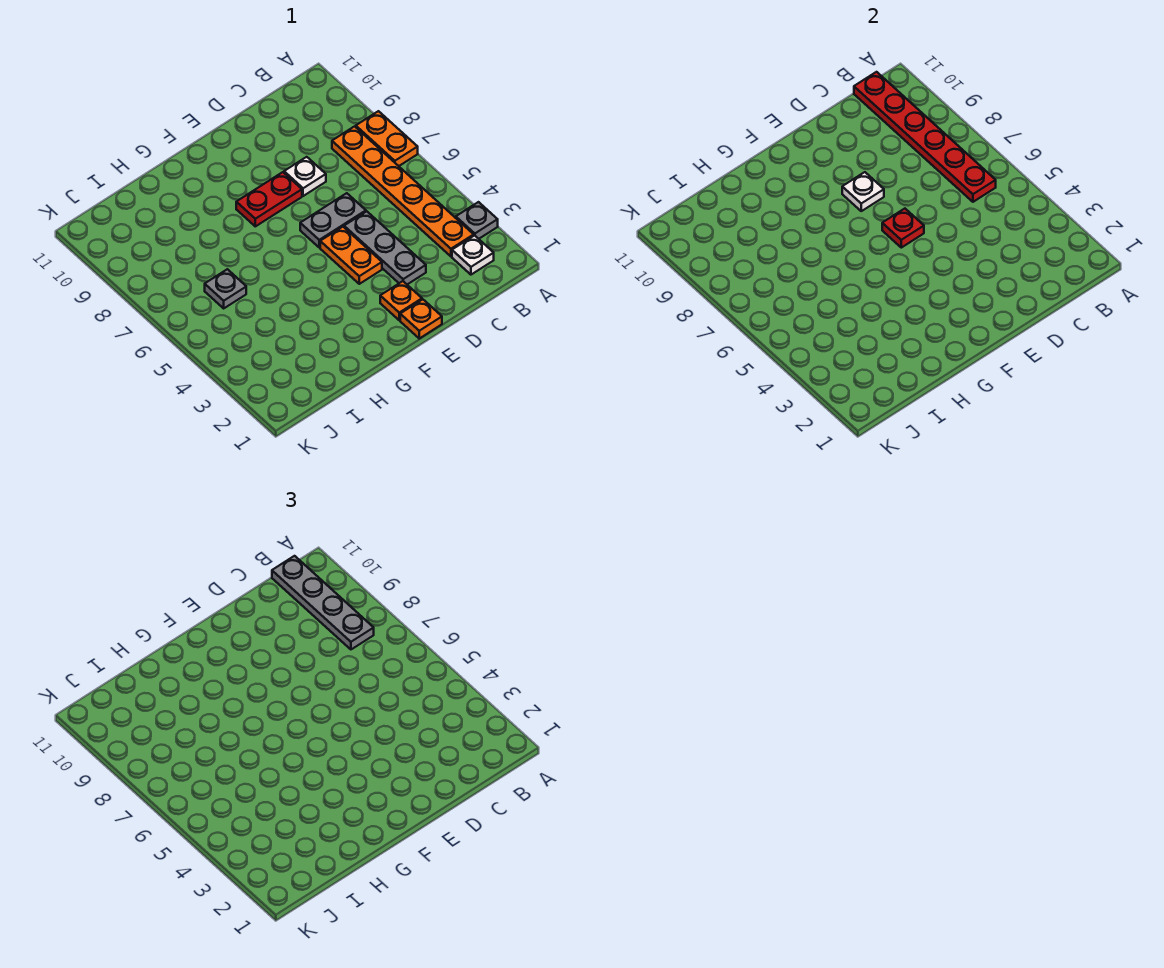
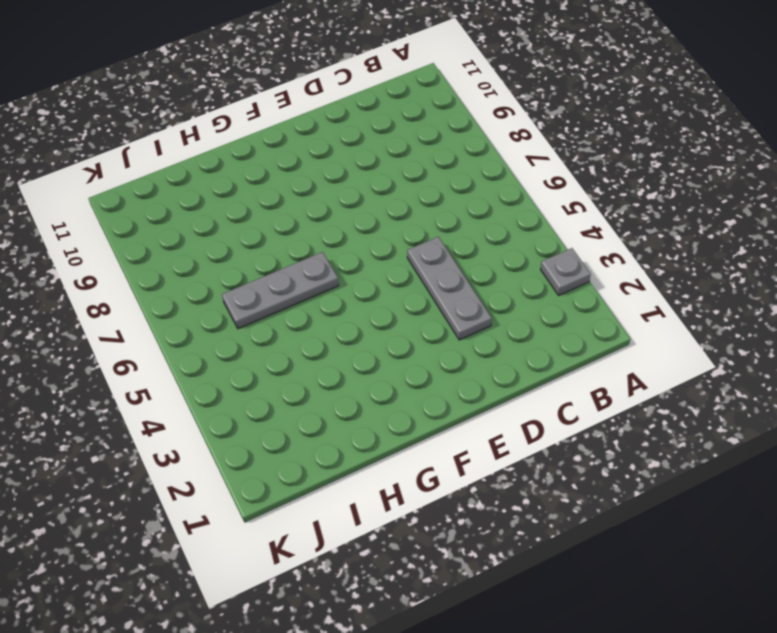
grey 1x3 plate [222,252,339,329] -> grey 1x1 plate [205,269,246,308]
none -> orange 1x2 plate [356,111,418,166]
none -> white 1x1 plate [452,235,494,275]
none -> orange 1x6 plate [332,126,474,256]

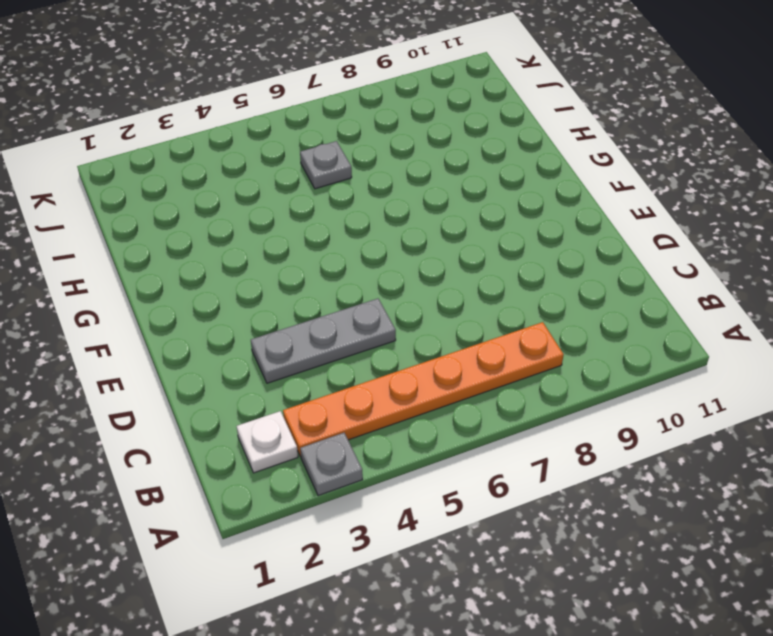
none -> orange 1x2 plate [356,111,418,166]
none -> grey 1x2 plate [300,193,366,248]
none -> white 1x1 plate [284,157,326,196]

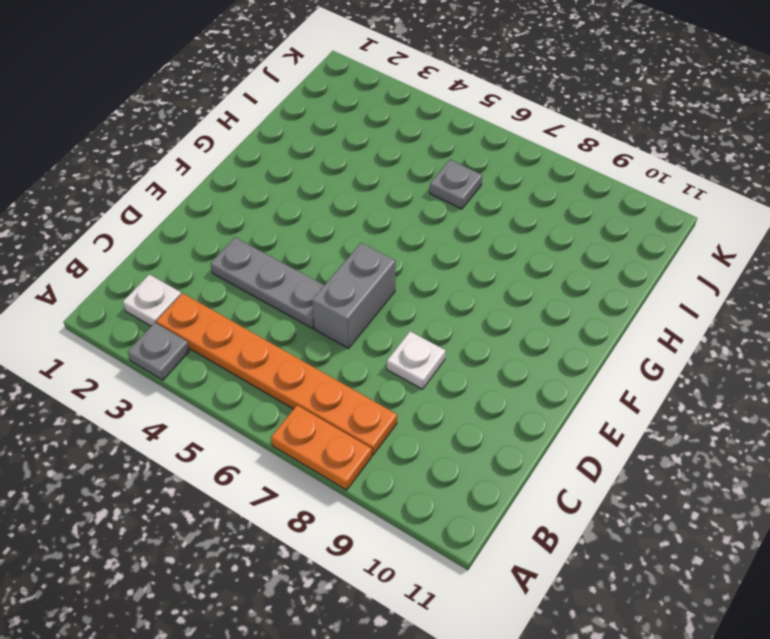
grey 1x2 brick [312,243,396,348] -> grey 1x2 plate [300,193,366,248]
none -> orange 1x1 plate [400,299,442,338]
none -> orange 1x1 plate [380,281,422,320]
none -> orange 1x2 plate [320,227,382,284]

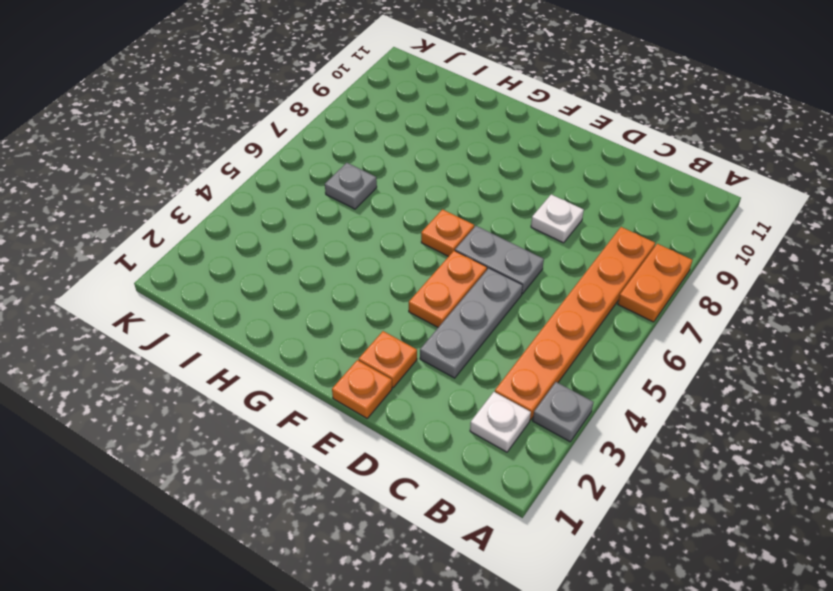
orange 1x1 plate [421,209,474,257] -> none
none -> red 1x2 plate [236,172,302,226]
none -> red 1x6 plate [854,72,996,202]
none -> red 1x1 plate [882,209,924,248]

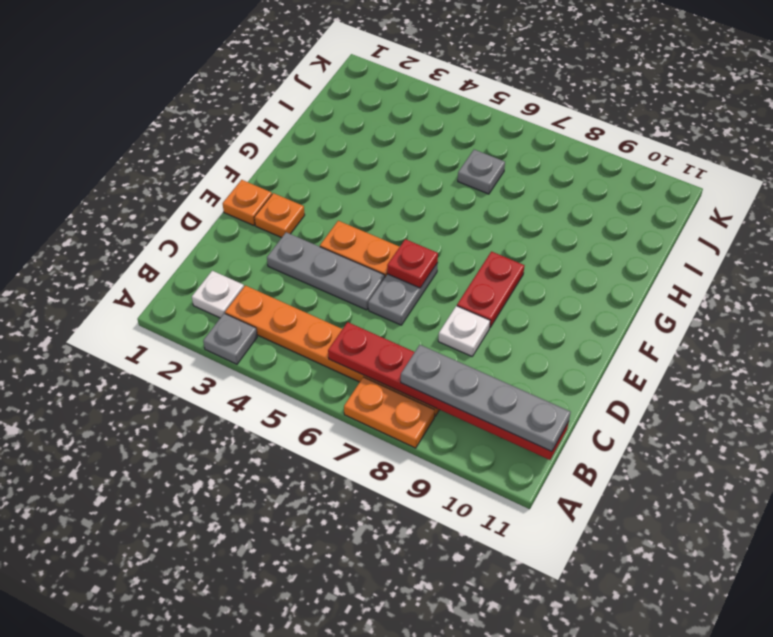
none -> white 1x1 plate [842,172,884,211]

